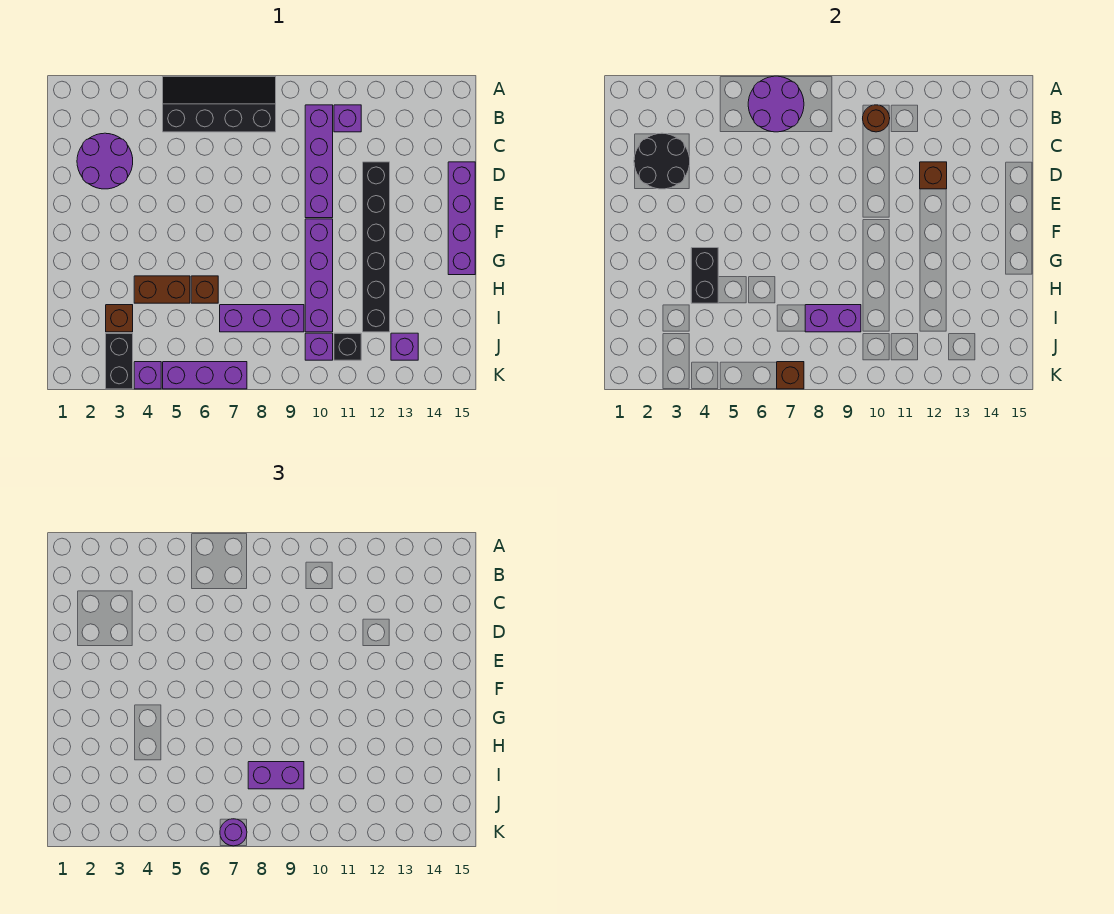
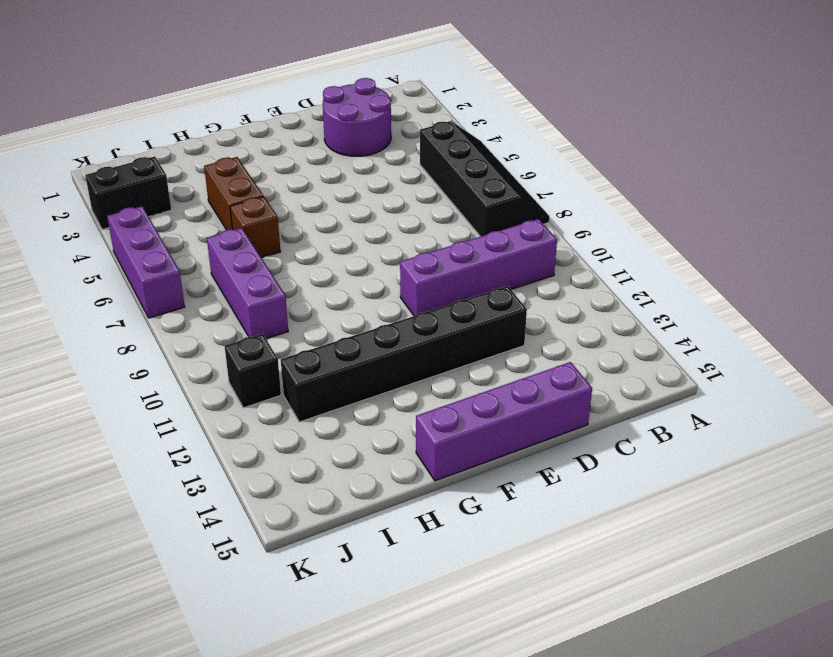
none -> purple 1x1 brick [334,105,361,132]
none -> purple 1x4 brick [305,219,333,332]
none -> brown 1x1 brick [106,305,133,332]

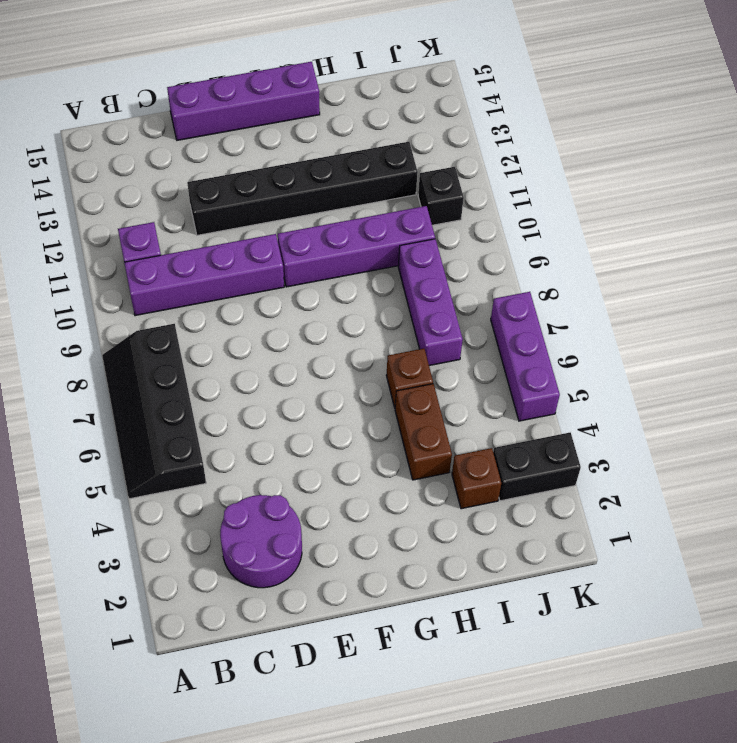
none -> purple 1x1 brick [305,333,333,360]
none -> purple 1x1 brick [391,333,418,360]
none -> purple 1x1 brick [134,362,161,389]

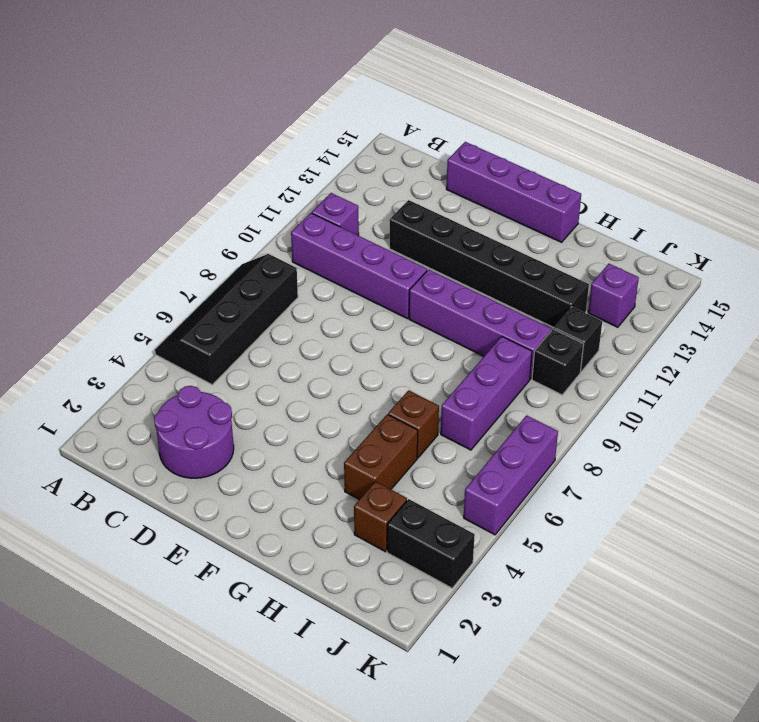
black 1x1 brick [532,329,584,395] -> purple 1x1 brick [305,333,333,360]
none -> purple 1x1 brick [134,362,161,389]
none -> purple 2x2 round brick [748,76,804,132]
none -> brown 1x1 round brick [863,105,890,132]

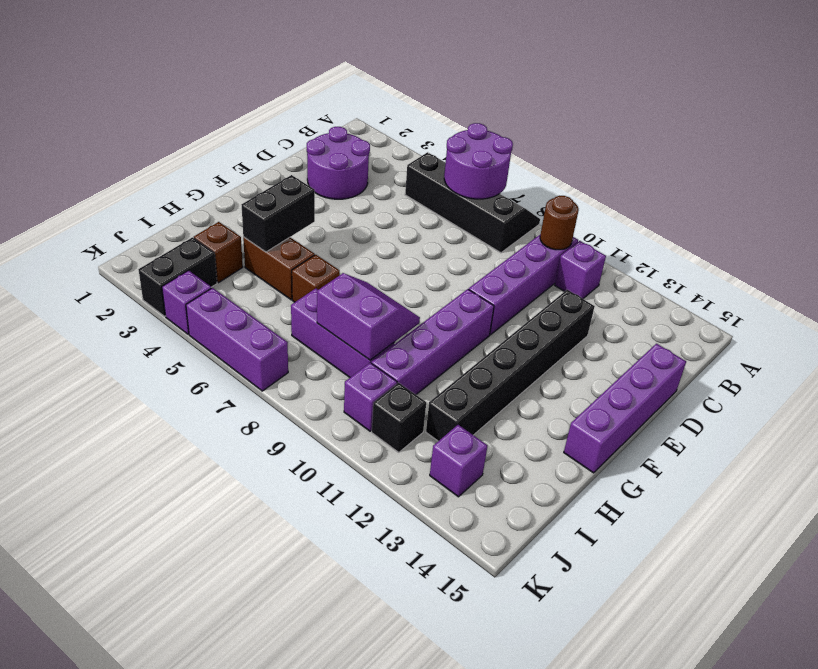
purple 2x2 slope [317,273,420,360] -> purple 1x2 brick [805,305,861,332]
none -> black 2x2 round brick [634,133,690,189]
none -> brown 1x1 brick [920,162,947,189]
none -> brown 1x1 brick [777,362,804,389]

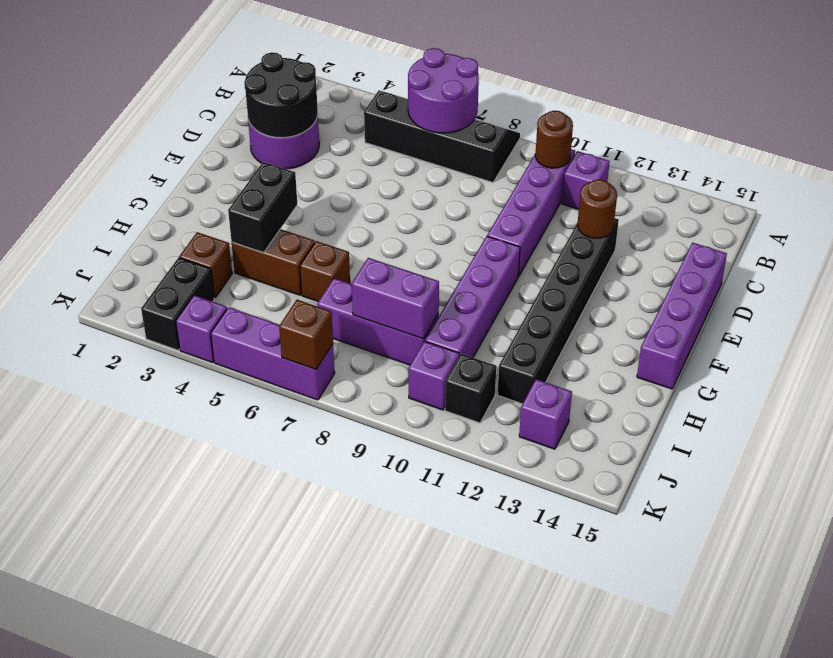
brown 1x1 round brick [578,180,617,238] -> brown 1x1 brick [920,162,947,189]
none -> purple 1x2 brick [248,762,304,789]
none -> purple 1x1 round brick [220,819,247,846]

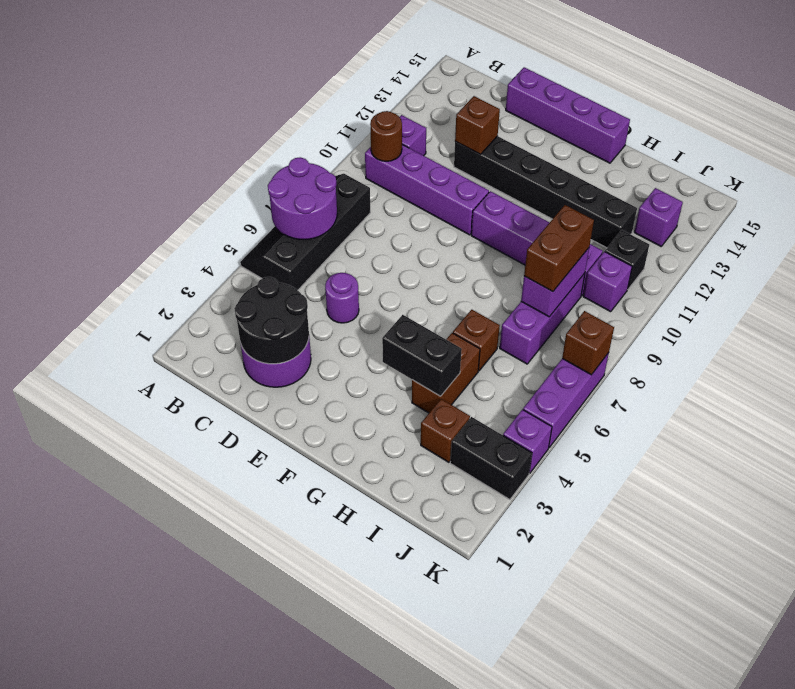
purple 1x1 round brick [325,273,359,323] -> purple 1x1 round brick moved to [220,819,247,846]
brown 1x2 brick [524,205,594,292] -> purple 1x2 brick [248,762,304,789]

